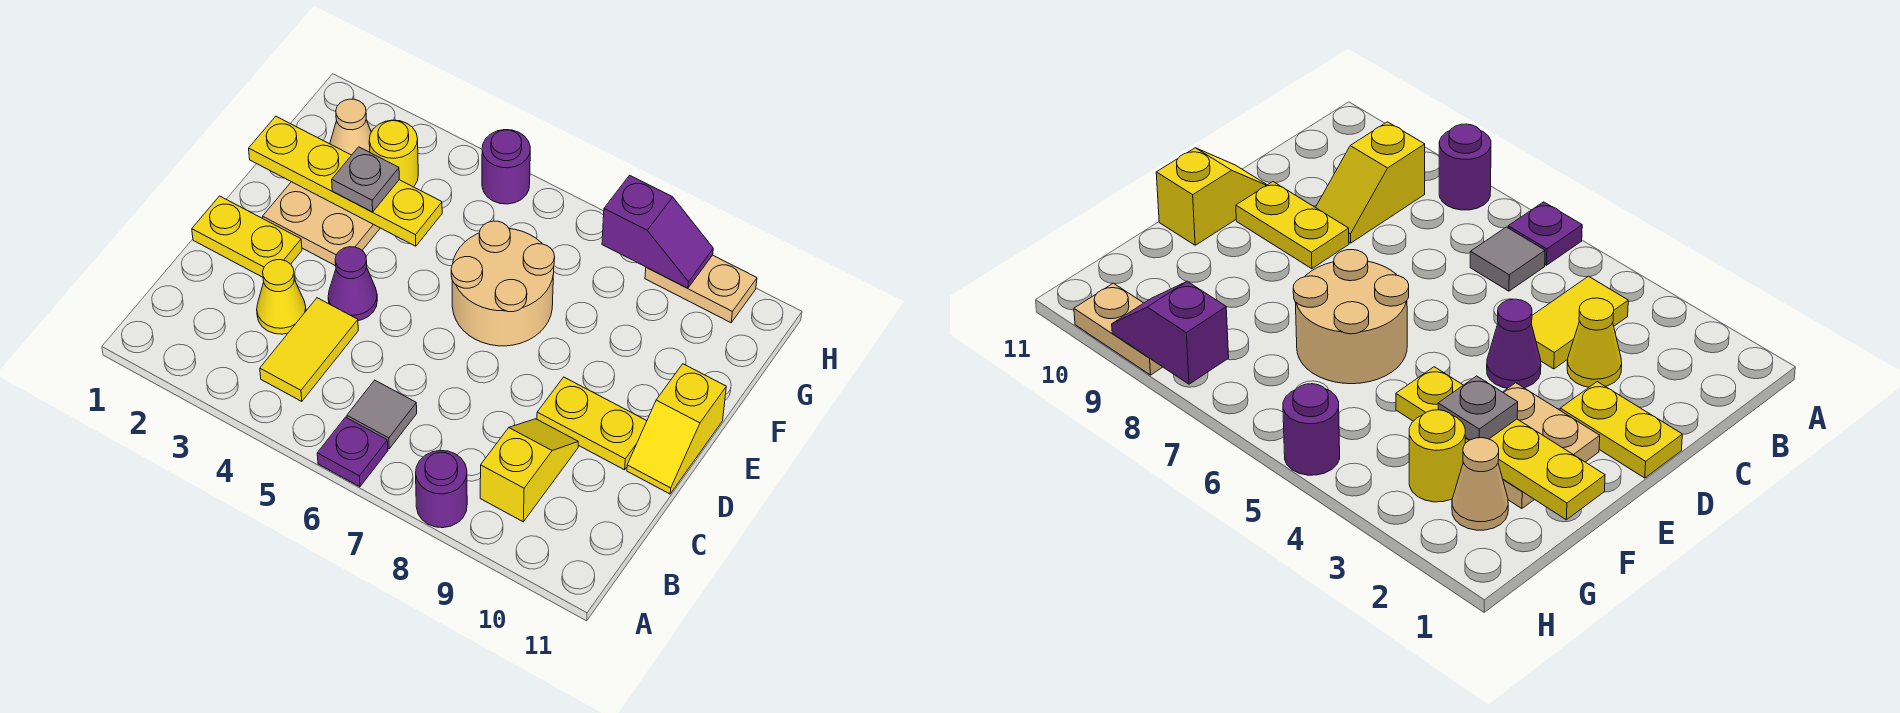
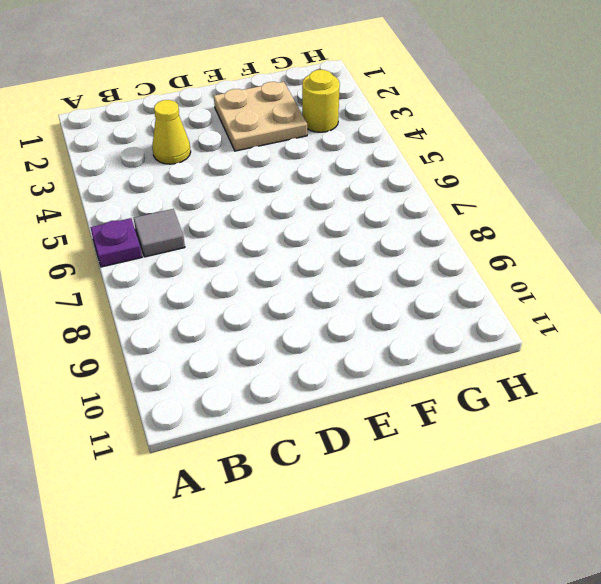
none -> purple 1x1 round brick [416,450,467,528]
none -> yellow 1x2 tile [260,298,358,401]
none -> yellow 1x2 slope [480,419,578,522]

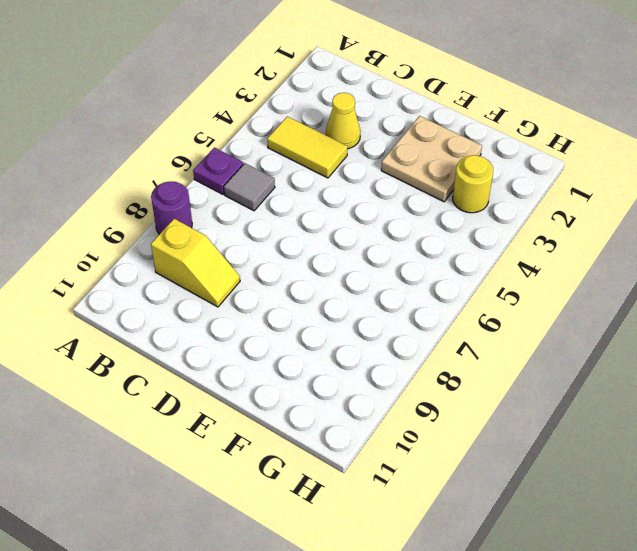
none -> yellow 1x2 plate [192,196,302,277]
none -> purple 1x1 cone [328,247,377,321]
none -> yellow 1x2 plate [537,377,647,470]

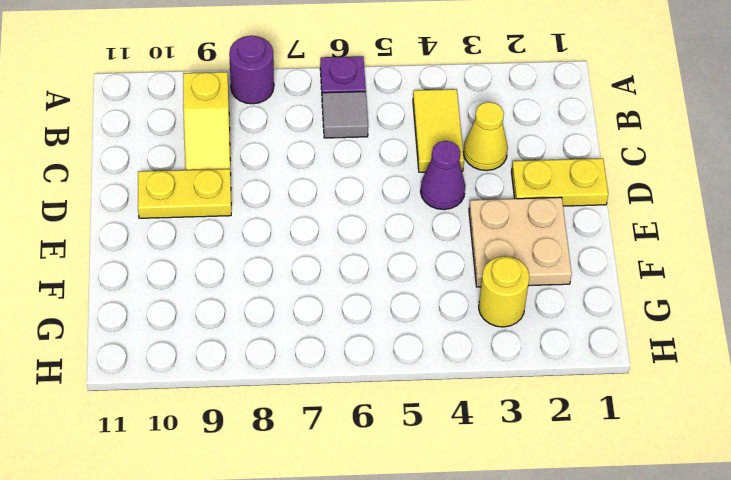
none -> yellow 1x2 slope [627,364,726,494]
none -> tan 2x2 round brick [451,221,555,346]
none -> tan 1x1 cone [330,99,371,155]

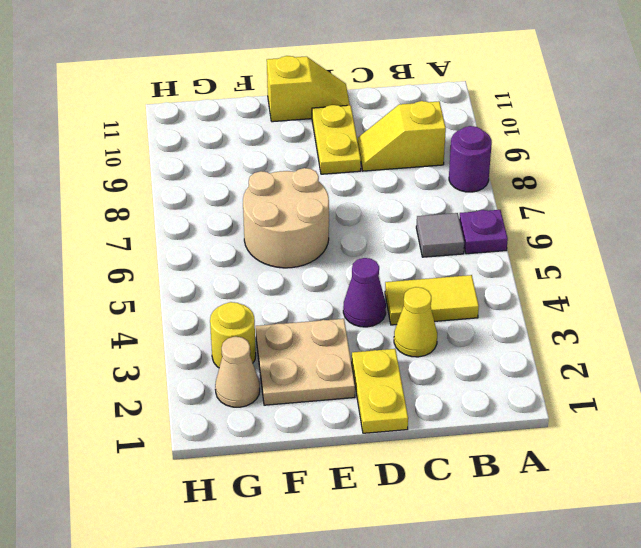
none -> purple 1x1 round brick [482,130,530,204]
none -> tan 1x2 plate [645,255,757,323]
none -> yellow 1x4 plate [249,116,442,246]

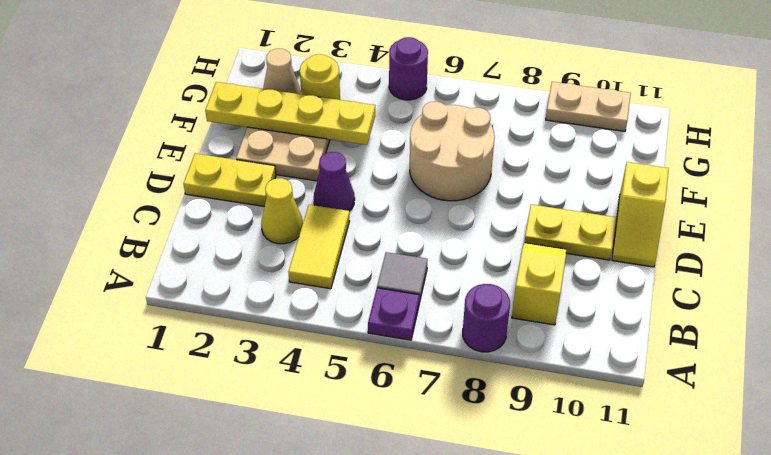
none -> purple 1x2 slope [602,175,713,288]
none -> grey 1x1 plate [332,147,399,212]

